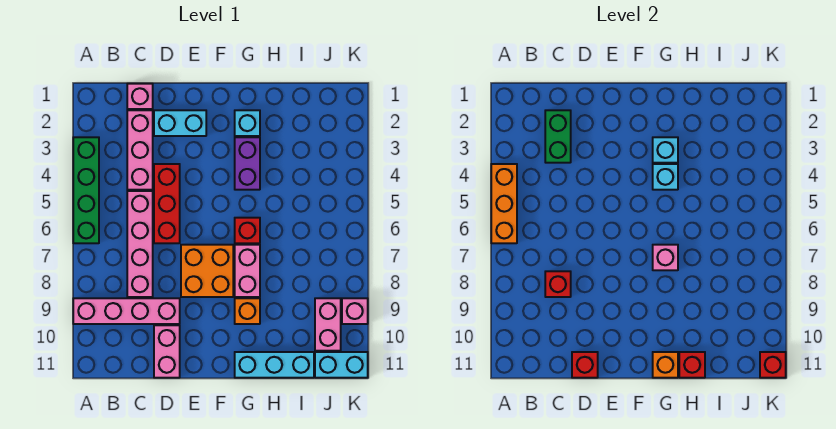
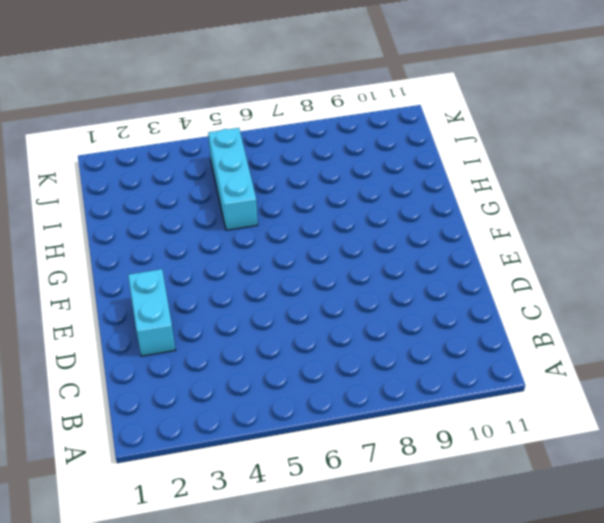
cyan 1x3 brick [208,128,258,230] -> cyan 1x3 brick moved to [235,352,314,378]
none -> green 1x4 brick [73,137,99,243]
none -> pink 1x4 brick [73,298,180,324]
none -> pink 1x1 brick [127,84,153,109]

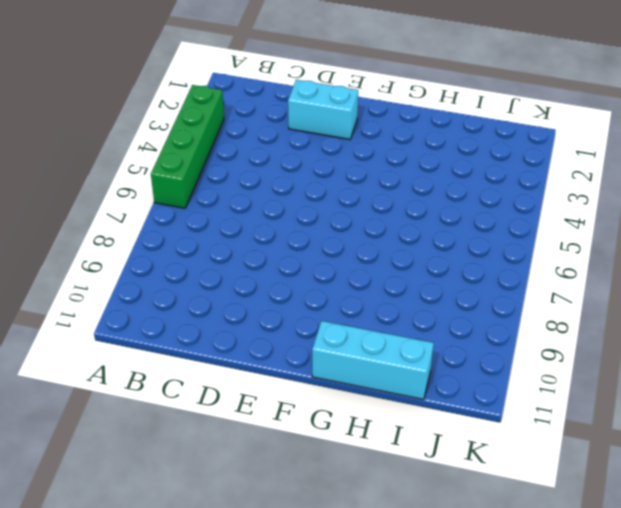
none -> pink 1x4 brick [73,298,180,324]
none -> pink 1x1 brick [127,84,153,109]
none -> pink 1x3 brick [127,110,153,190]

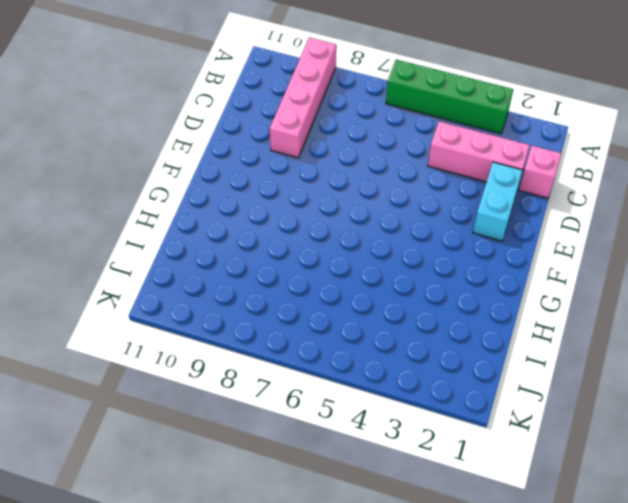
none -> pink 1x4 brick [127,191,153,297]
none -> red 1x3 brick [154,164,180,243]
none -> pink 1x2 brick [154,325,180,378]

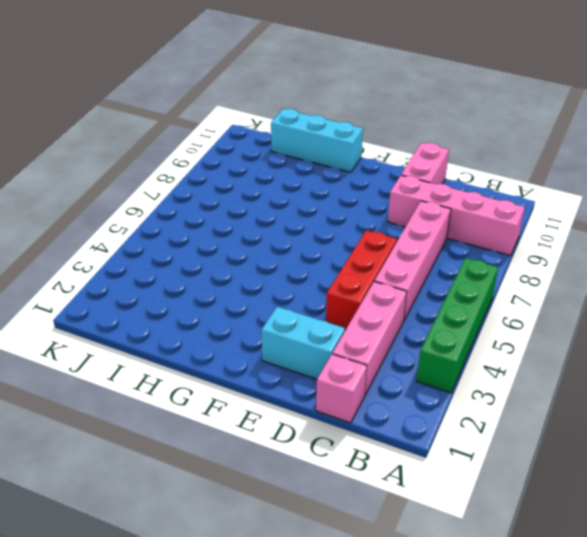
none -> orange 2x2 brick [181,245,233,297]
none -> cyan 1x1 brick [235,110,260,136]
none -> purple 1x2 brick [235,137,260,190]

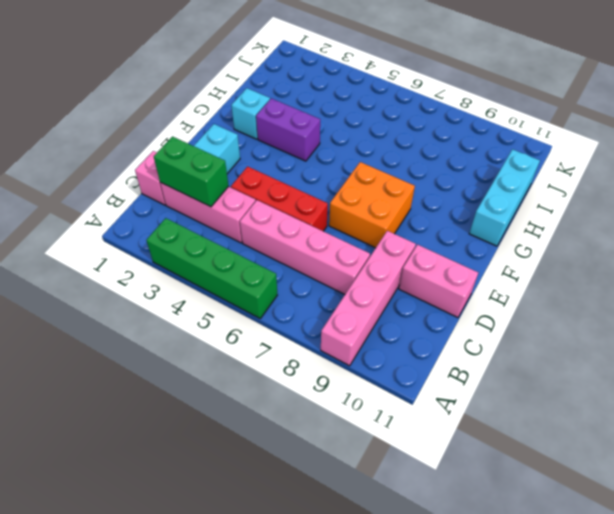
none -> red 1x1 brick [235,218,260,243]
none -> pink 1x2 brick [235,245,260,297]
none -> orange 1x1 brick [235,298,260,324]

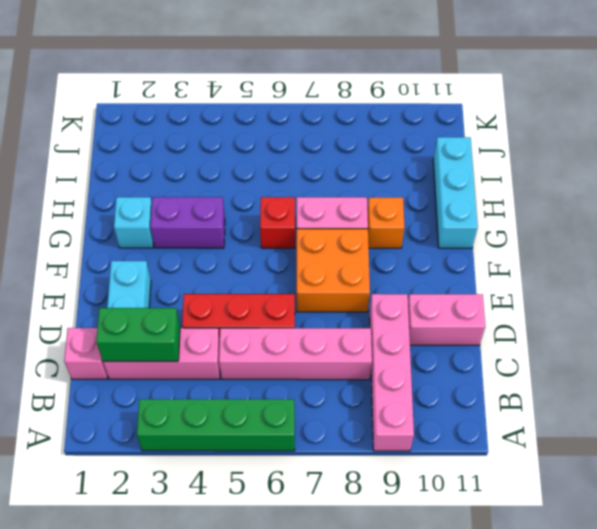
none -> pink 1x2 brick [315,298,341,351]
none -> cyan 1x2 brick [315,352,368,378]
none -> pink 1x1 brick [342,298,368,324]

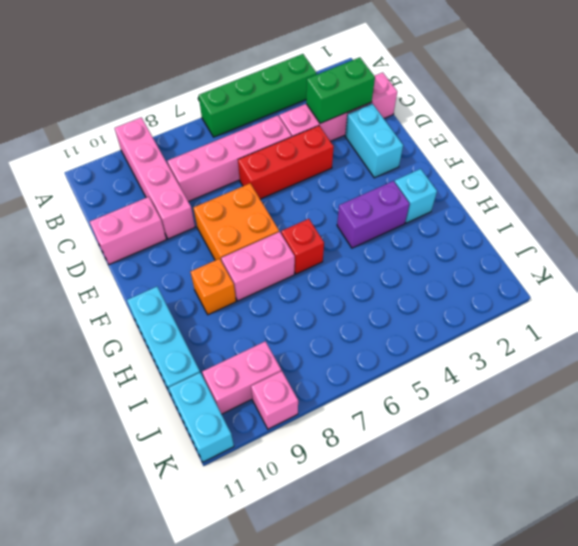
none -> orange 1x3 brick [491,164,517,243]
none -> red 1x1 brick [545,271,571,297]
none -> red 1x1 brick [572,352,598,378]

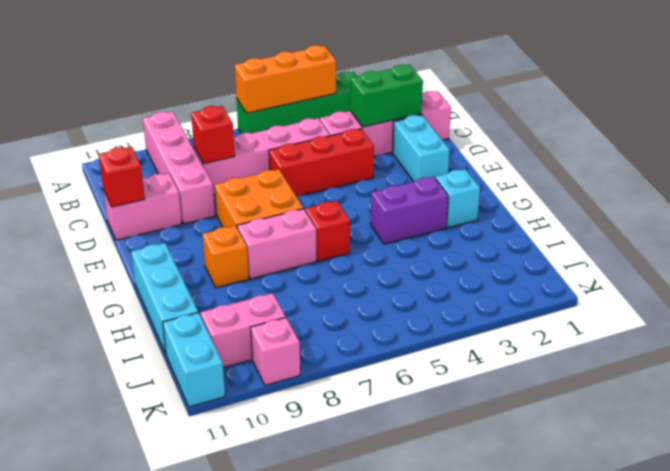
none -> cyan 1x1 brick [653,137,678,163]
none -> cyan 1x1 brick [653,164,678,190]
none -> pink 1x1 brick [653,245,678,270]

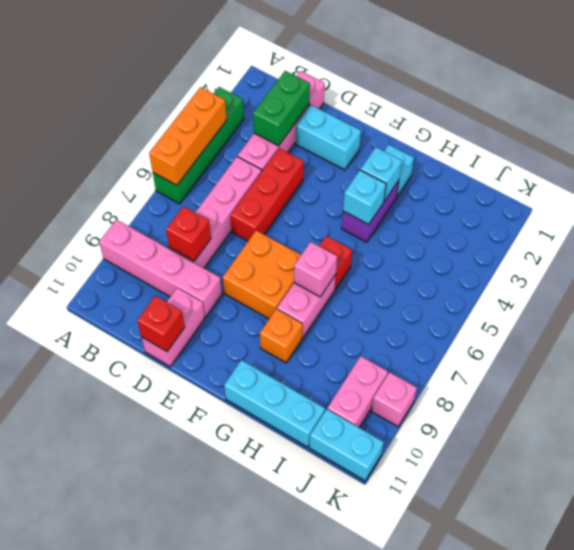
none -> orange 1x1 brick [653,352,678,378]
none -> red 1x1 brick [679,352,705,378]
none -> red 1x1 brick [760,352,786,378]

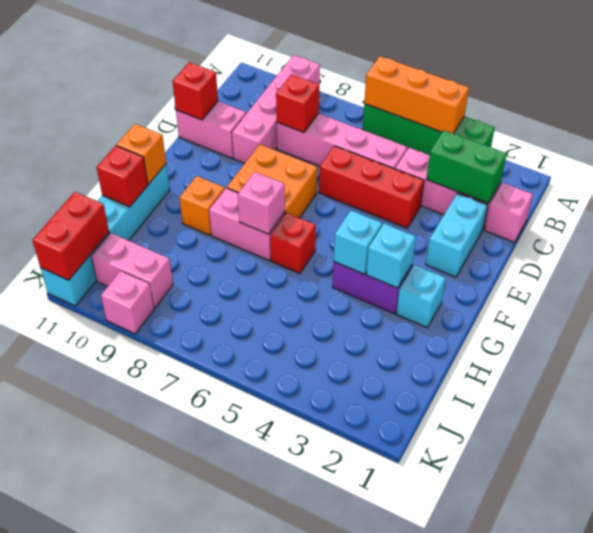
red 1x2 brick [32,192,109,280] -> red 1x1 brick [760,352,786,378]

